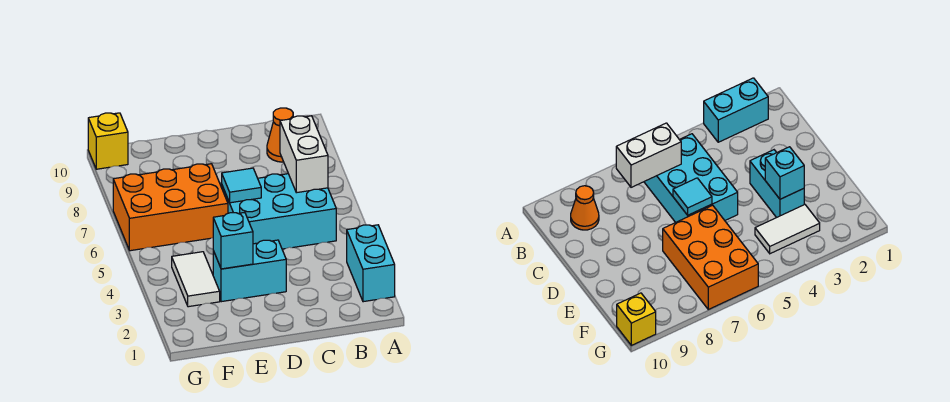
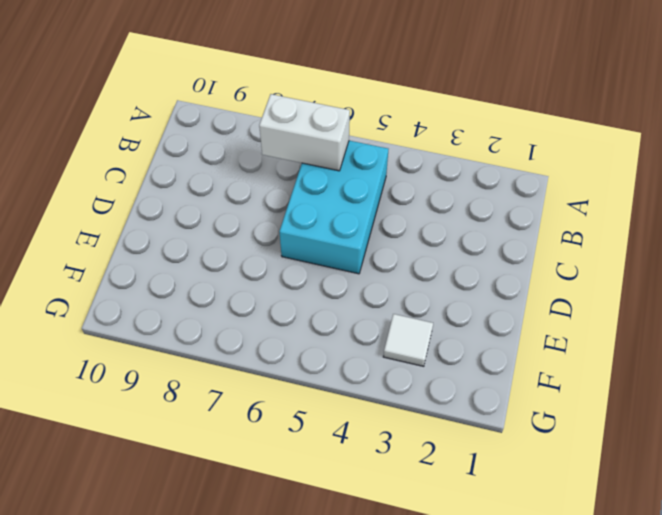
white 1x1 tile [383,314,433,366] -> white 1x2 tile [172,252,220,307]
none -> cyan 1x2 brick [347,225,395,302]
none -> orange 1x1 cone [267,108,293,162]

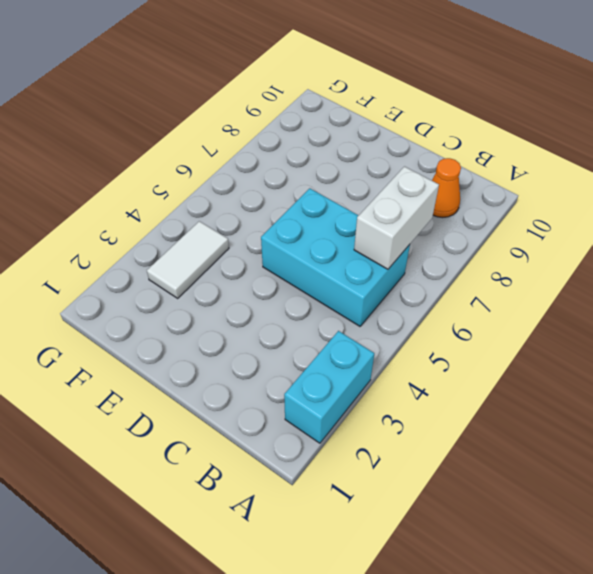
none -> cyan 1x2 brick [213,240,286,302]
none -> orange 2x3 brick [113,164,228,251]

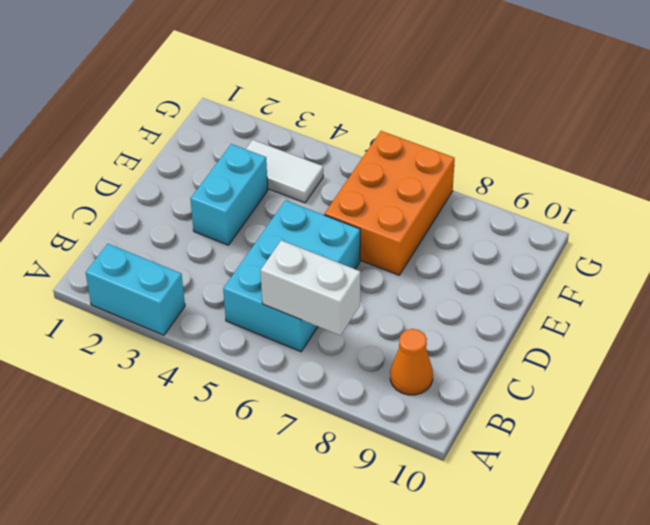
none -> yellow 1x1 brick [88,113,128,169]
none -> cyan 1x1 tile [222,168,261,203]

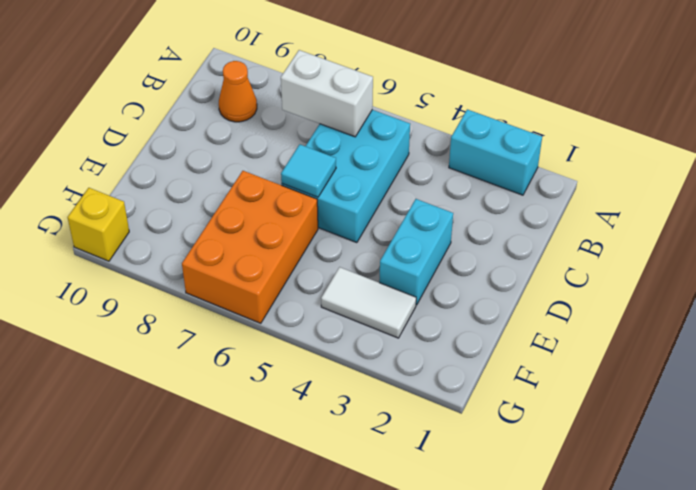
none -> cyan 1x1 brick [213,212,253,269]

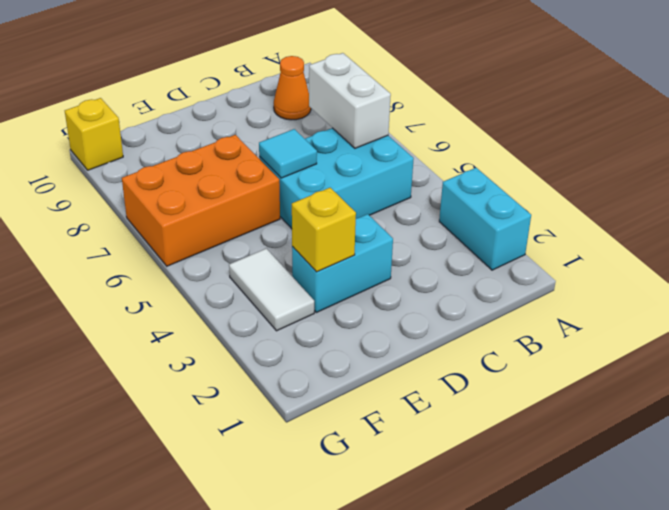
yellow 1x1 brick [292,188,356,272] -> cyan 1x1 brick [213,212,253,269]

